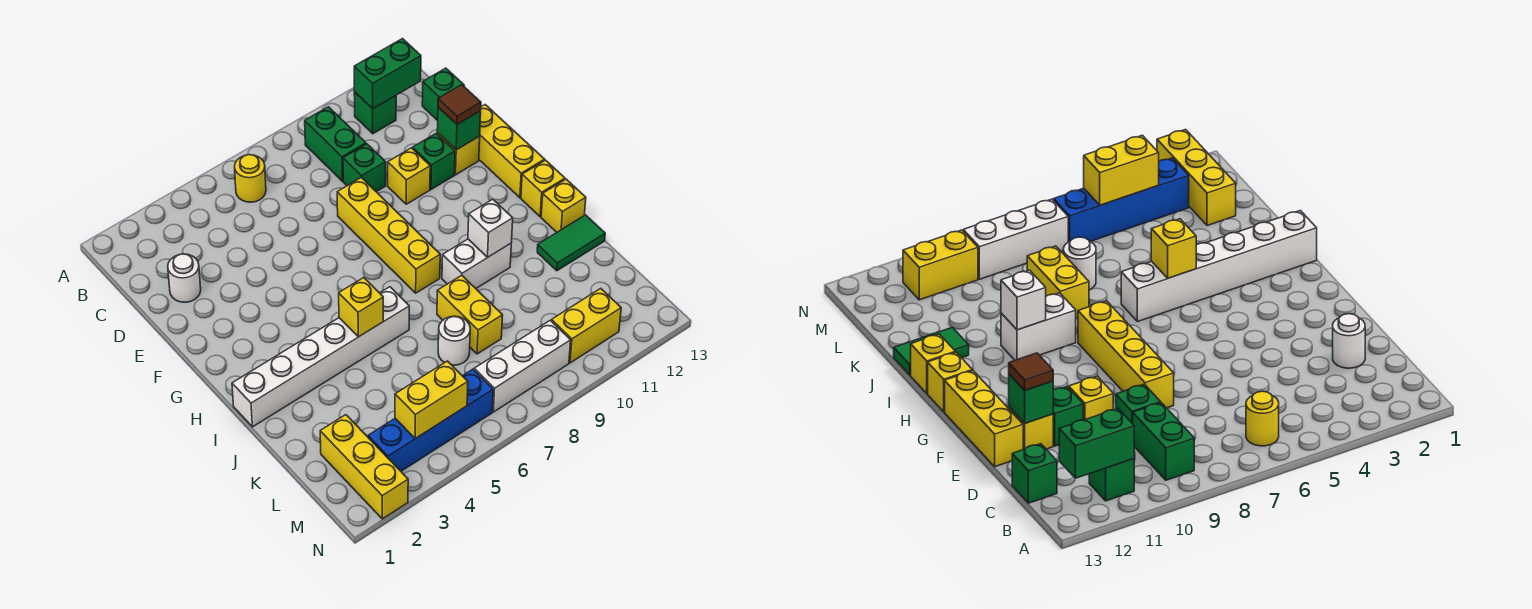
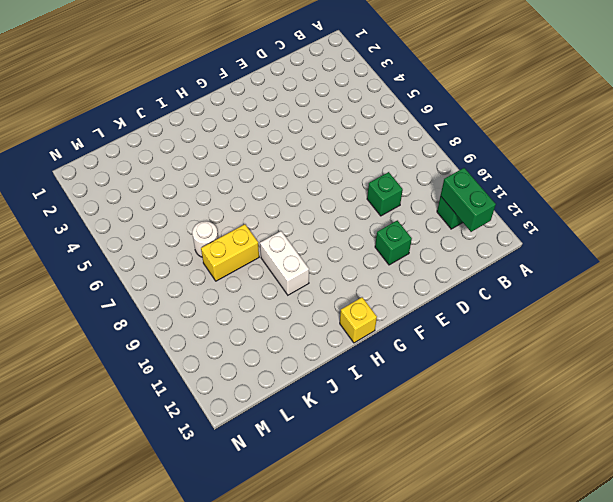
none -> yellow 1x1 round brick [235,155,266,202]
none -> green 1x2 brick [305,107,366,181]
none -> green 1x1 brick [422,68,464,121]

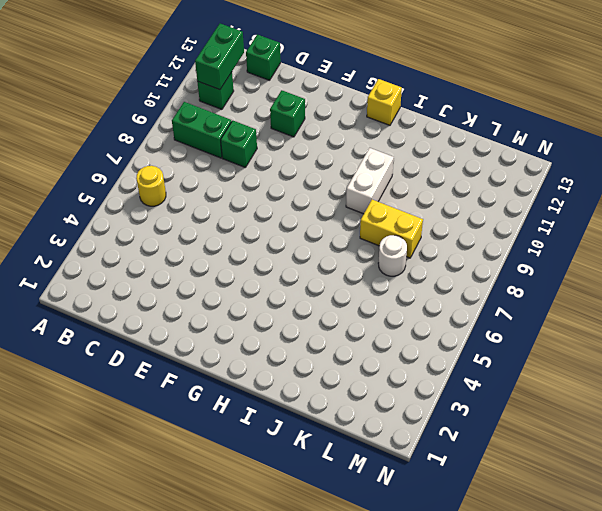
none -> white 1x1 round brick [168,254,201,302]
none -> yellow 1x4 brick [337,178,440,293]
none -> yellow 1x1 brick [388,148,430,204]

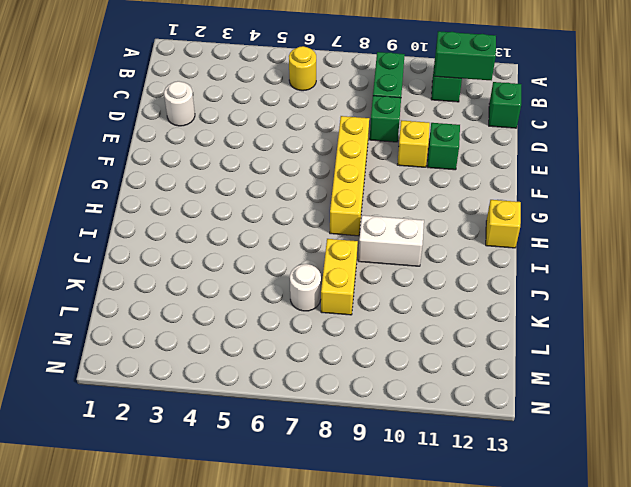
none -> yellow 1x1 brick [437,133,480,175]
none -> yellow 1x3 brick [479,105,545,198]
none -> white 1x6 brick [232,287,409,427]

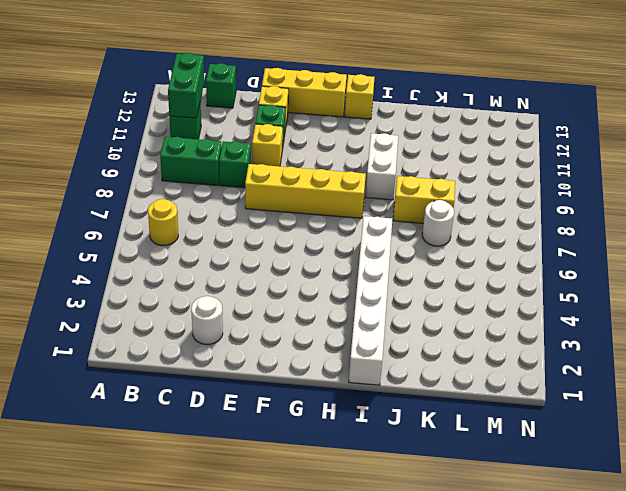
none -> yellow 1x1 brick [541,179,586,232]
none -> green 1x2 tile [537,215,605,271]
none -> yellow 1x3 brick [320,415,408,519]

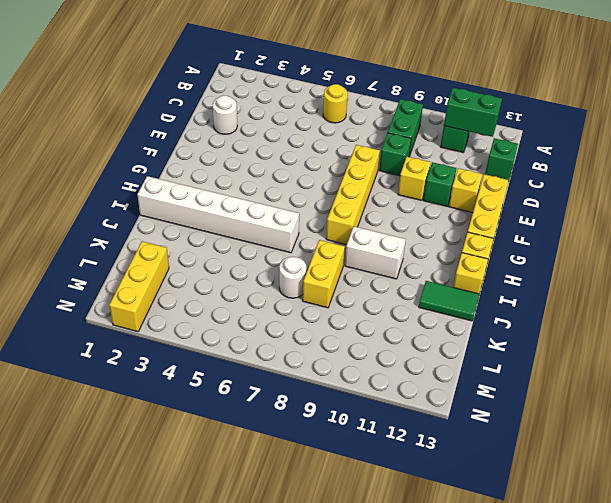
none -> blue 1x4 brick [368,369,493,471]
none -> white 1x3 brick [474,320,571,412]
none -> yellow 1x2 brick [551,288,621,363]

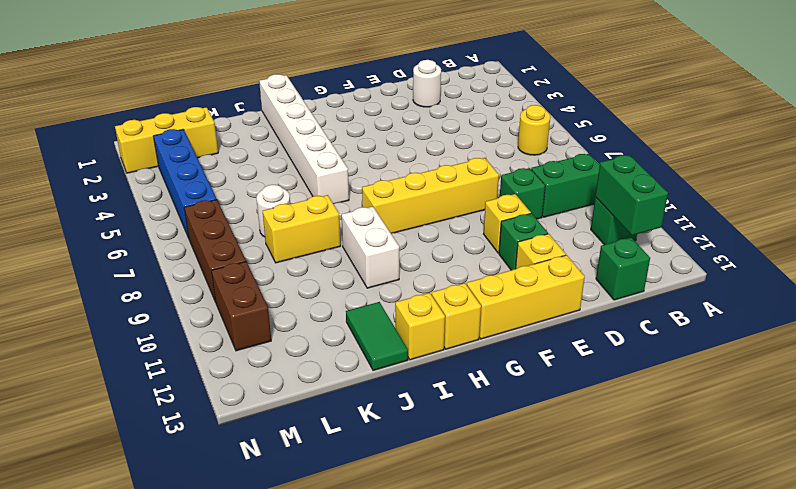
brown 1x3 brick [184,200,246,301] -> white 1x3 brick [474,320,571,412]
brown 1x2 brick [211,262,271,351] -> yellow 1x2 brick [551,288,621,363]
none -> green 1x1 brick [437,107,481,150]
none -> yellow 1x1 brick [339,278,383,337]
none -> white 1x1 brick [468,199,513,258]

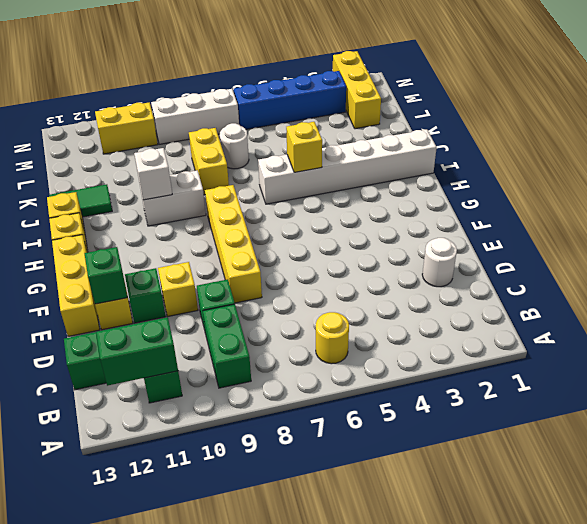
none -> yellow 1x2 brick [395,361,468,439]
none -> brown 1x1 tile [438,85,481,124]

